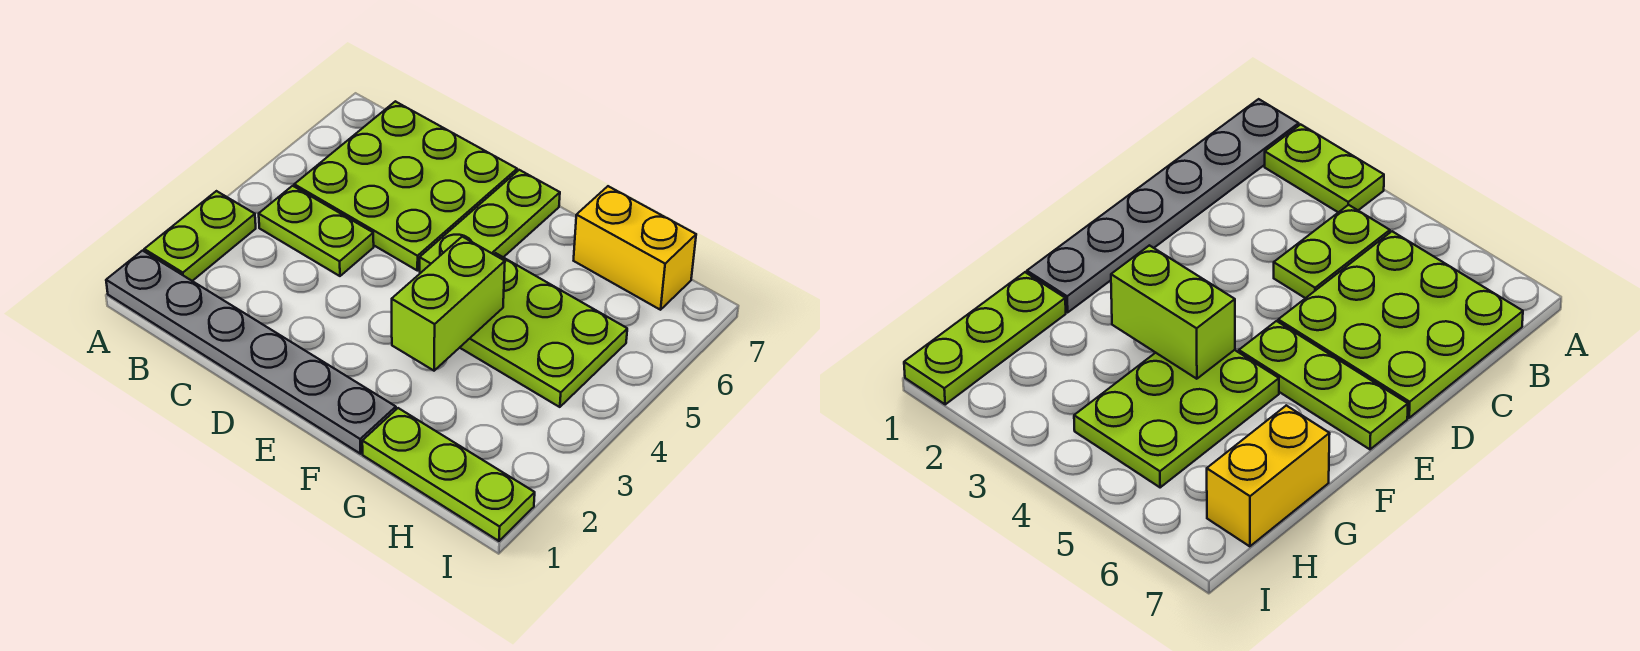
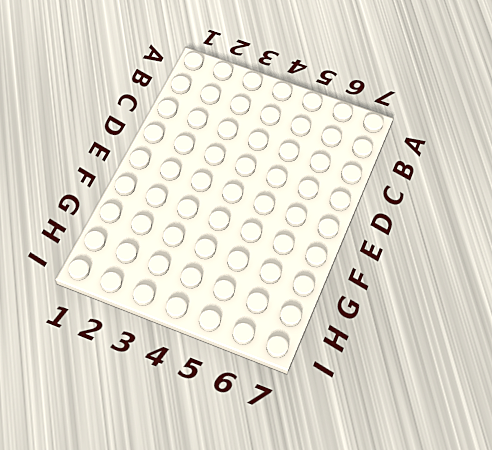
none -> grey 1x6 plate [106,251,396,454]
none -> lime 1x2 plate [144,191,256,281]

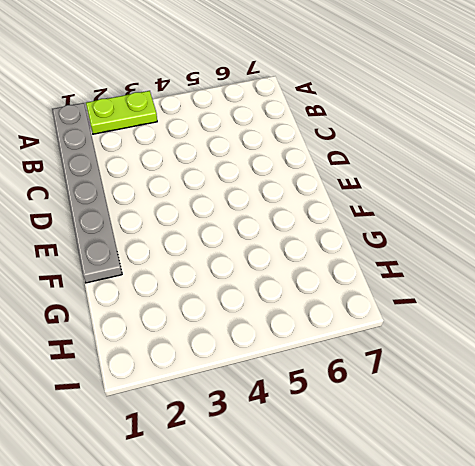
none -> lime 1x2 plate [259,186,374,276]
none -> lime 3x3 plate [294,101,517,271]

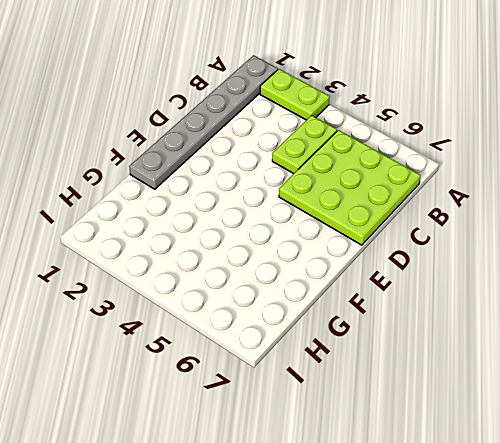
none -> lime 1x3 plate [420,170,560,273]
none -> lime 2x3 plate [460,253,627,407]

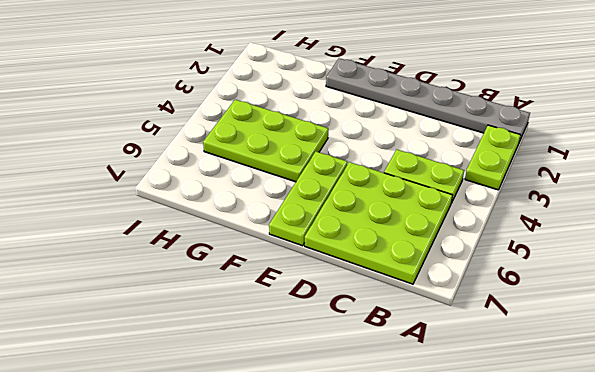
none -> lime 1x3 plate [362,408,535,541]
none -> yellow 1x2 brick [574,186,696,310]

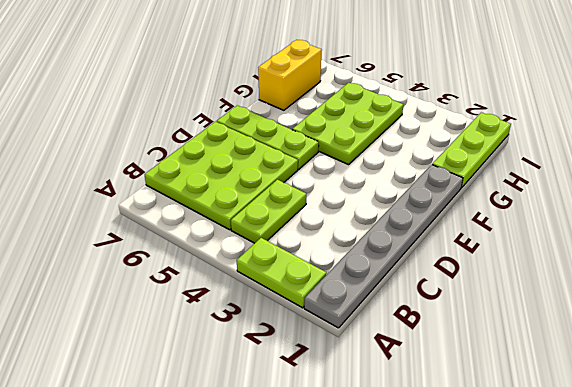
none -> lime 1x2 brick [392,237,505,371]

